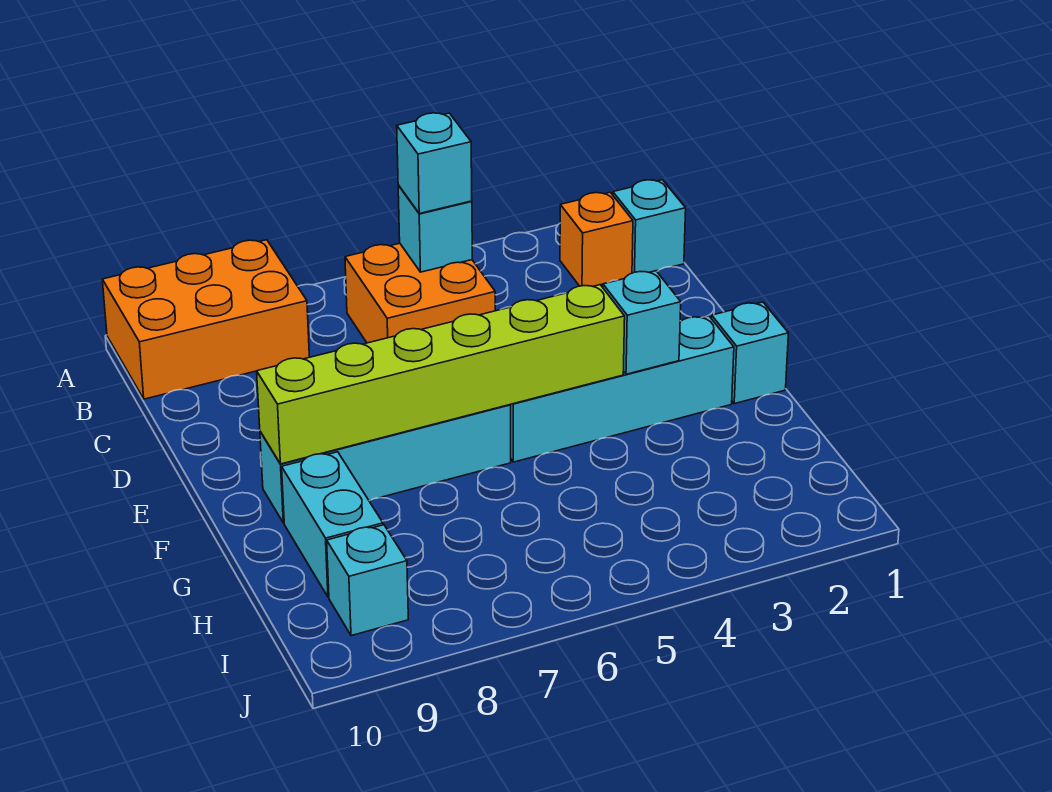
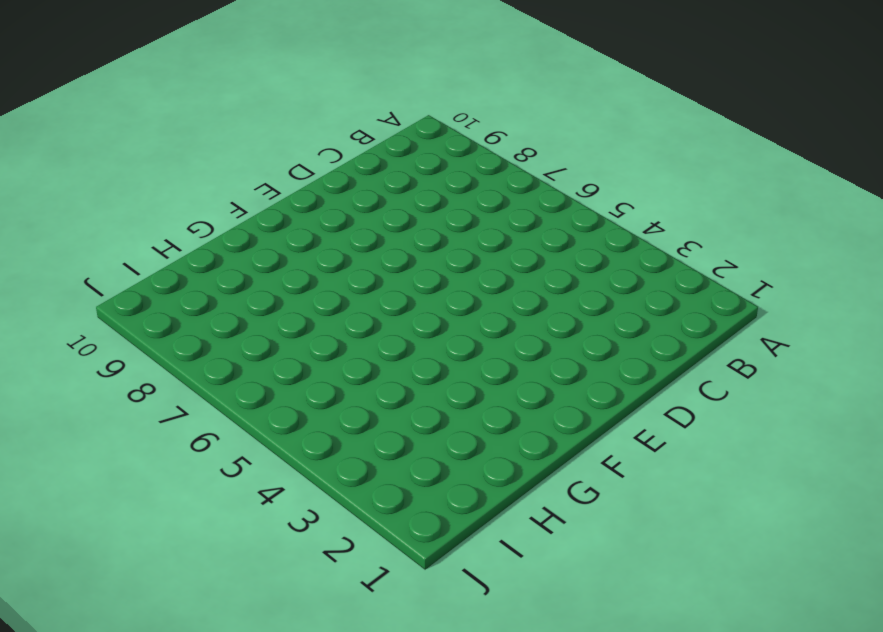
none -> orange 2x3 brick [102,240,309,399]
none -> cyan 1x1 brick [613,180,686,273]
none -> orange 1x1 brick [560,192,633,286]

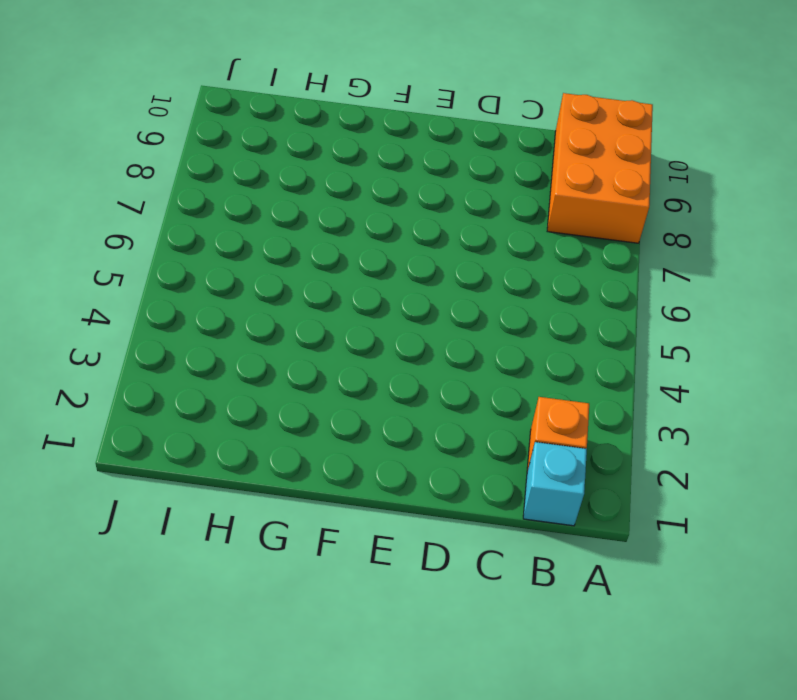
none -> orange 2x2 brick [345,243,495,343]
none -> cyan 1x1 brick [712,302,788,404]
none -> cyan 1x4 brick [510,316,734,462]

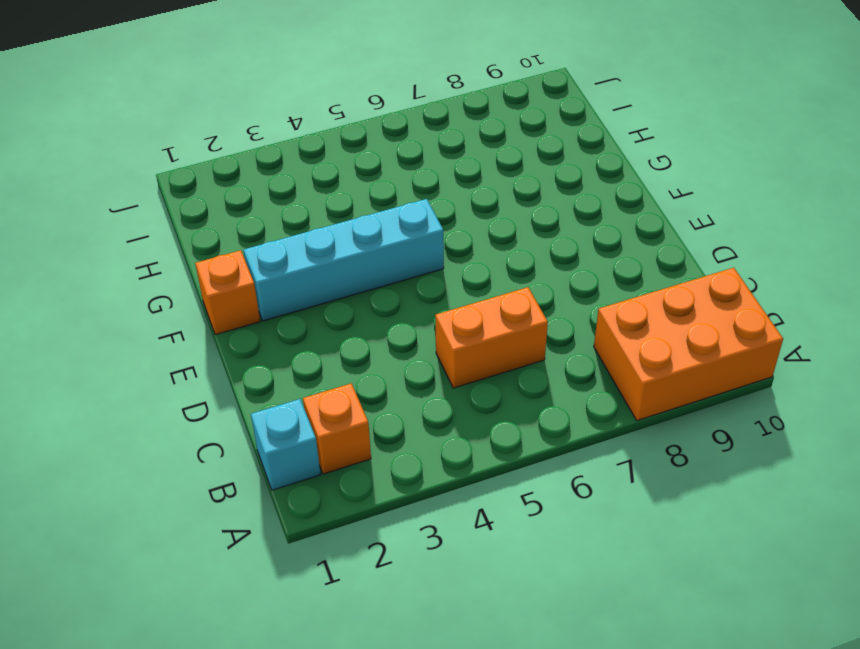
orange 1x2 brick [435,287,548,388] -> orange 2x2 brick [345,243,495,343]
orange 1x1 brick [195,250,260,335] -> cyan 1x1 brick [712,302,788,404]
none -> cyan 1x4 brick [260,405,511,523]
none -> cyan 1x2 brick [282,452,383,597]
none -> cyan 1x1 brick [327,525,408,636]

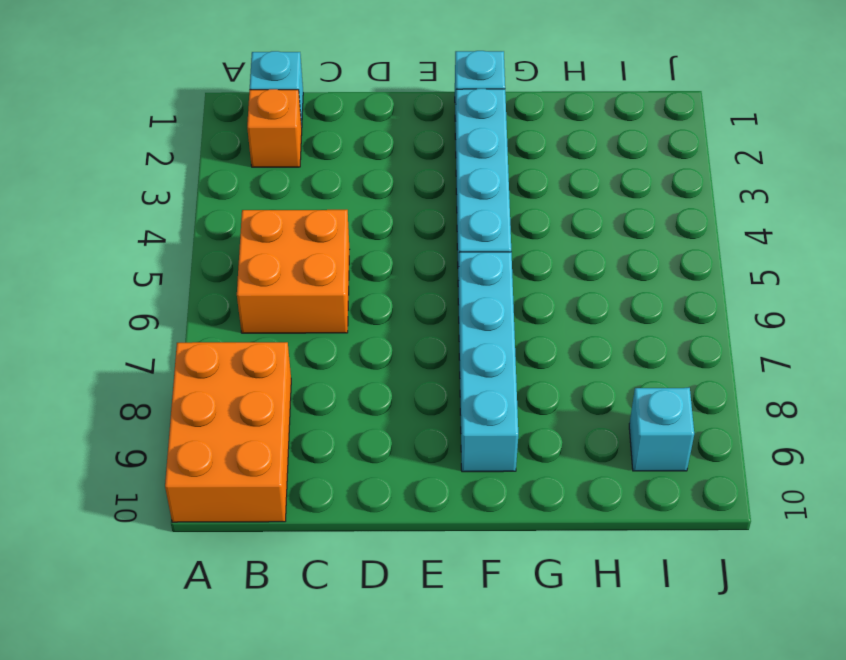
none -> cyan 1x2 brick [282,452,383,597]
none -> cyan 1x1 brick [398,185,472,272]
none -> cyan 1x1 brick [603,271,681,374]

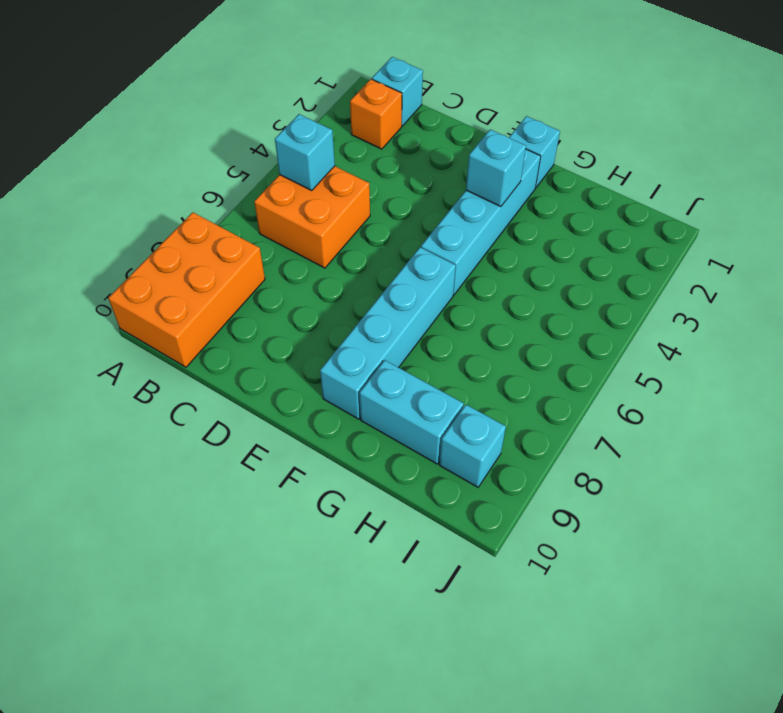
none -> lime 1x6 brick [257,285,625,464]
none -> cyan 1x1 brick [397,113,472,214]

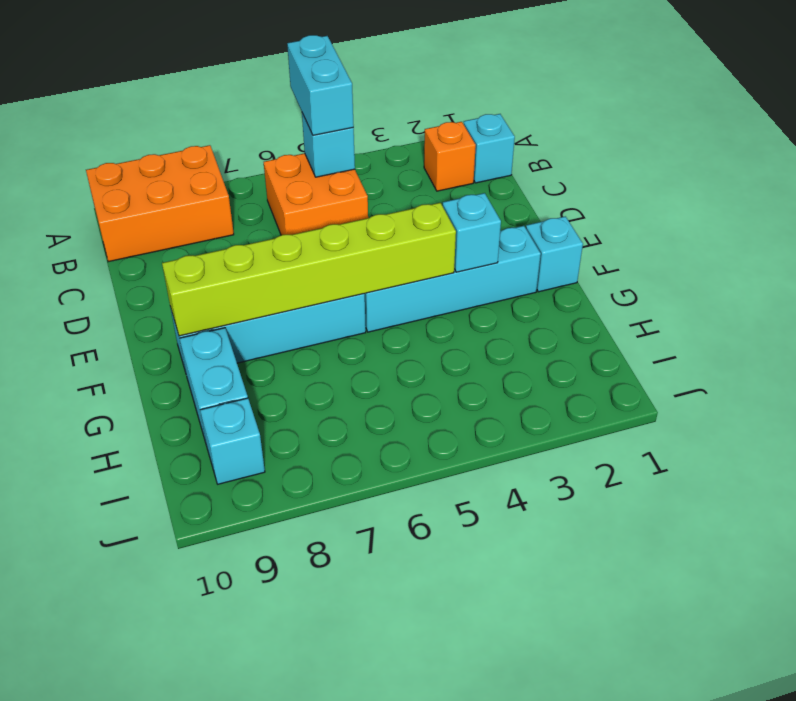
cyan 1x2 brick [287,35,354,135] -> cyan 1x1 brick [397,113,472,214]

